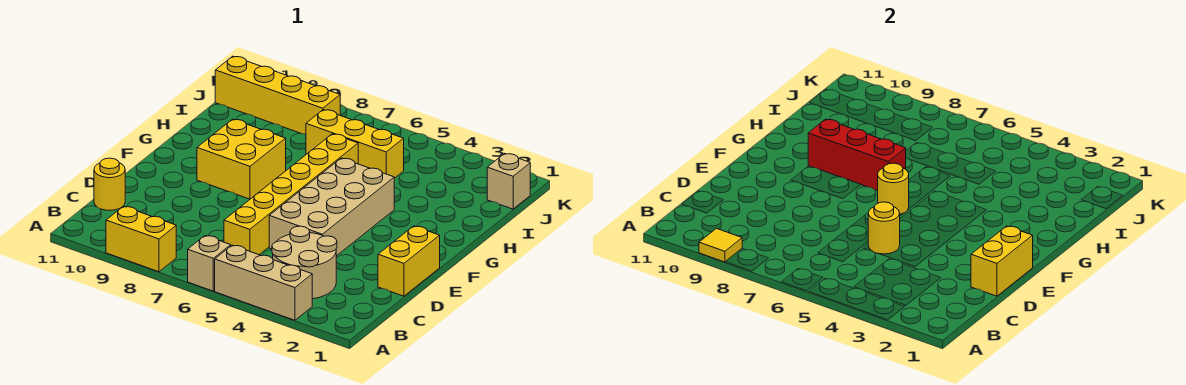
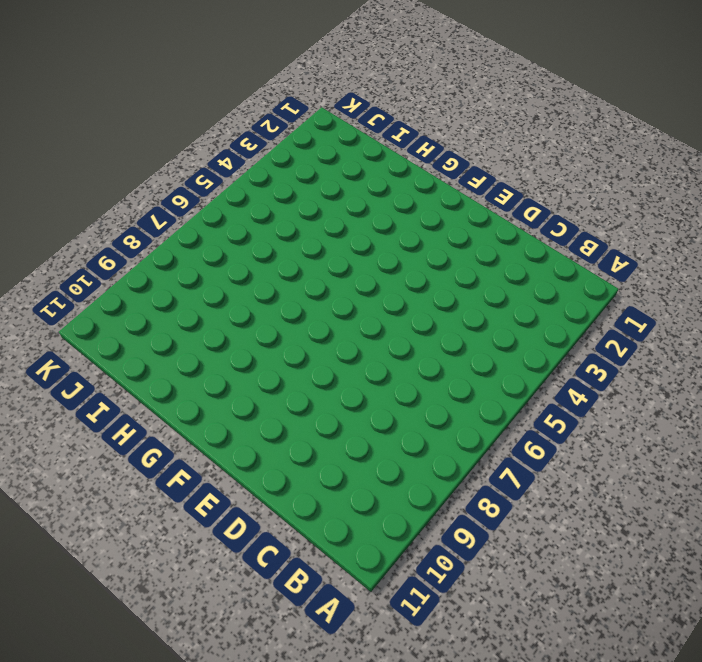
none -> tan 1x3 brick [215,245,312,320]
none -> tan 1x1 brick [188,236,231,291]
none -> yellow 1x2 brick [106,206,176,272]

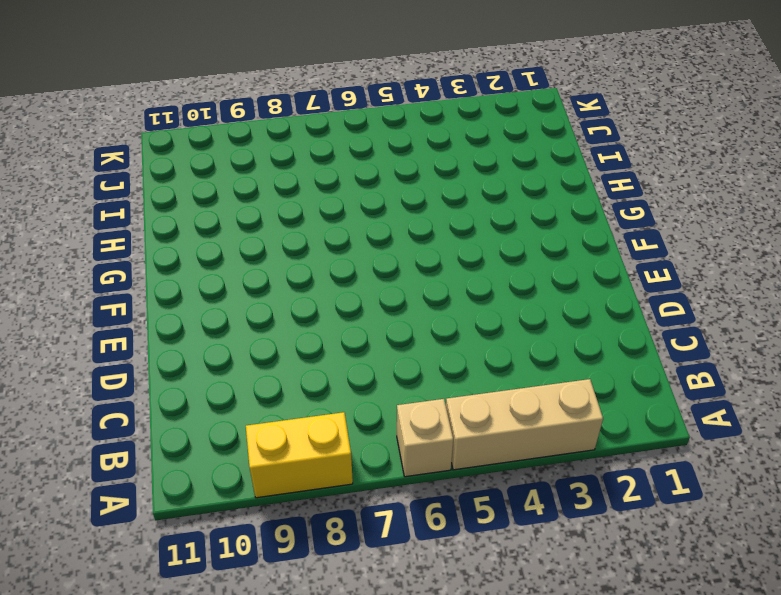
none -> tan 2x2 round brick [272,226,337,299]
none -> yellow 1x6 brick [224,134,358,255]
none -> yellow 1x1 round brick [94,158,125,210]

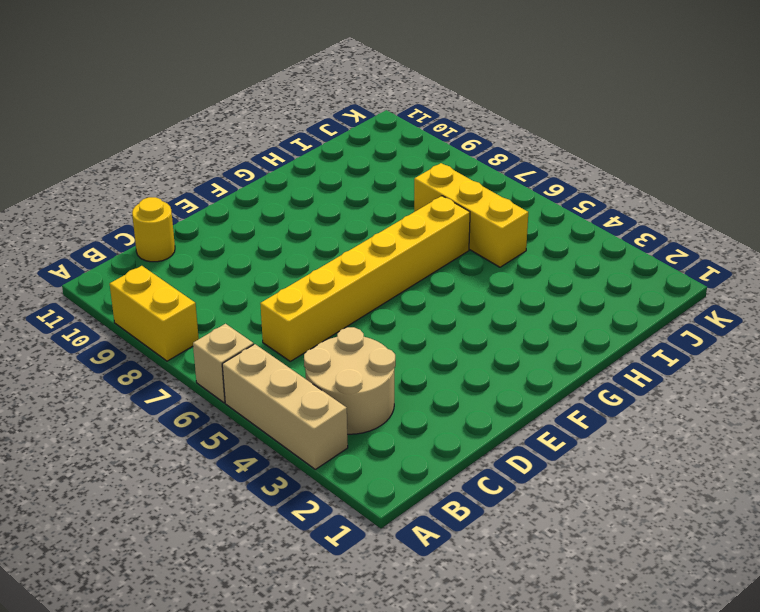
none -> yellow 1x2 brick [378,226,440,296]
none -> tan 2x4 brick [269,158,394,256]
none -> yellow 2x2 brick [197,119,286,199]

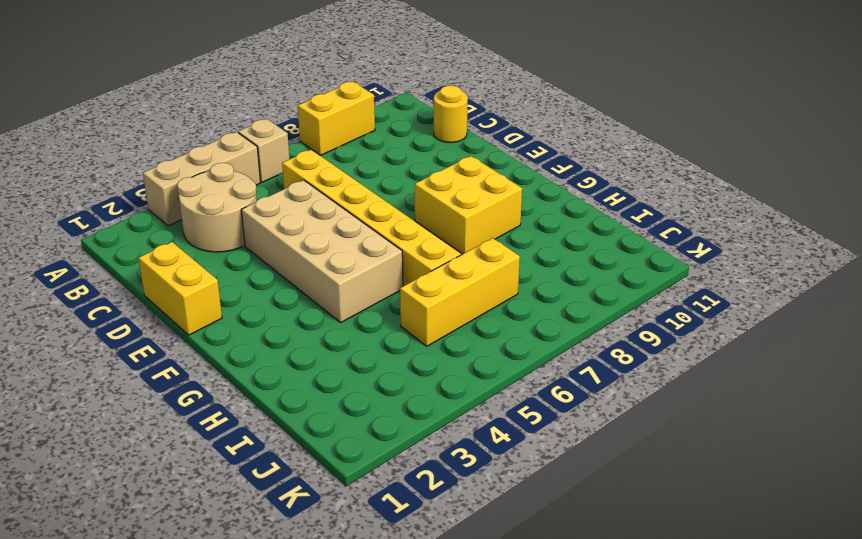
none -> tan 1x1 brick [487,153,530,209]
none -> yellow 1x4 brick [215,56,340,134]
none -> yellow 1x1 tile [699,229,742,262]

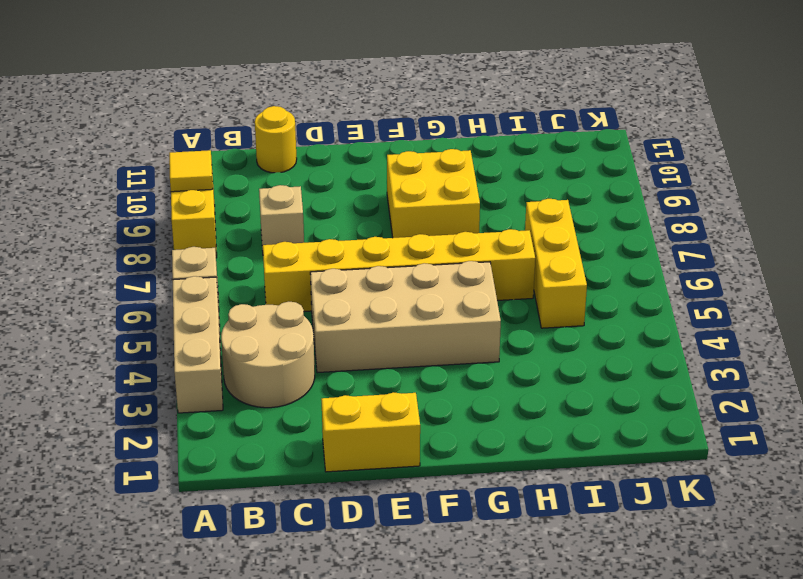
tan 1x1 brick [259,185,304,251] -> tan 1x1 brick moved to [487,153,530,209]
none -> yellow 1x4 brick [215,56,340,134]
none -> yellow 1x2 brick [971,226,1033,296]
none -> yellow 1x1 round brick [868,202,900,254]

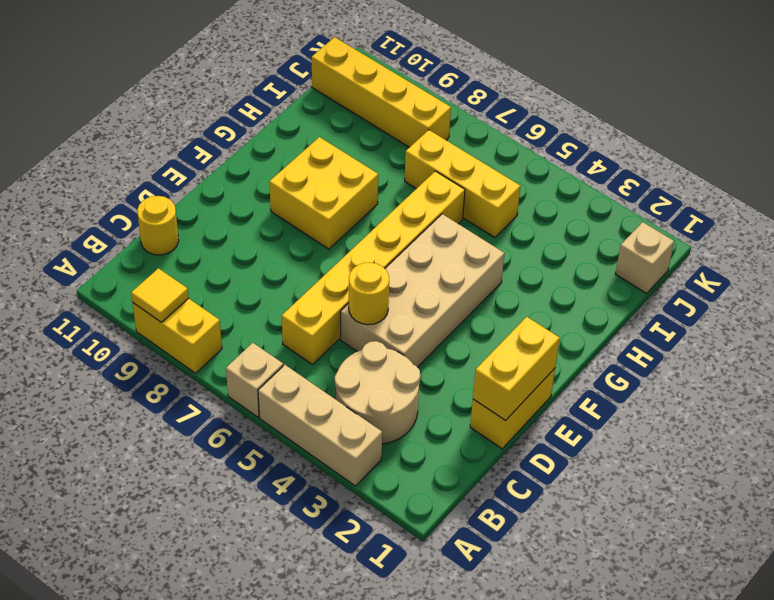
none -> yellow 1x1 round brick [878,163,909,214]
none -> red 1x3 brick [808,119,906,191]

